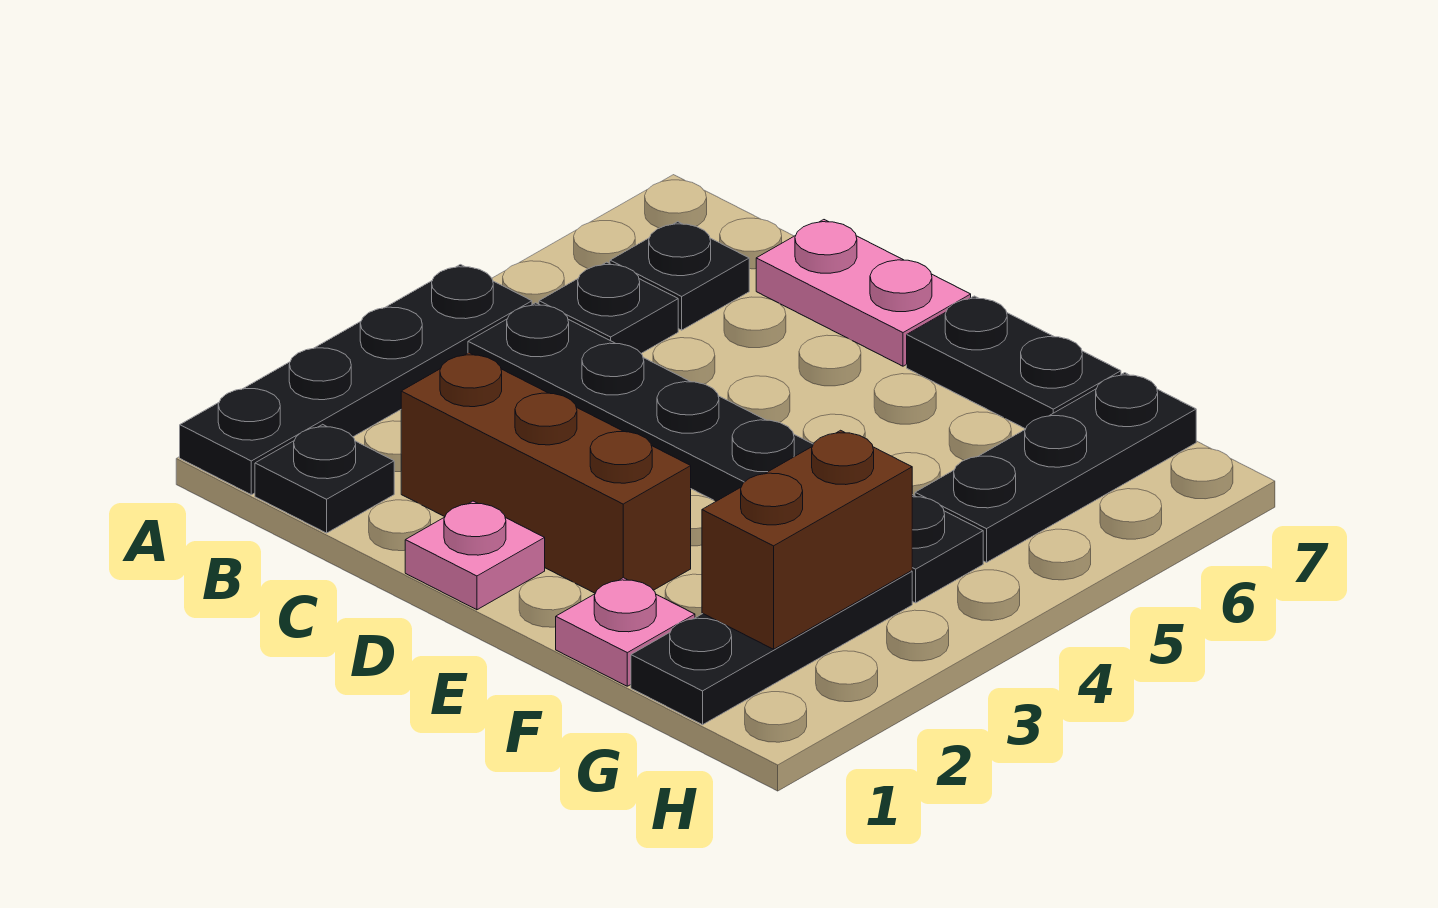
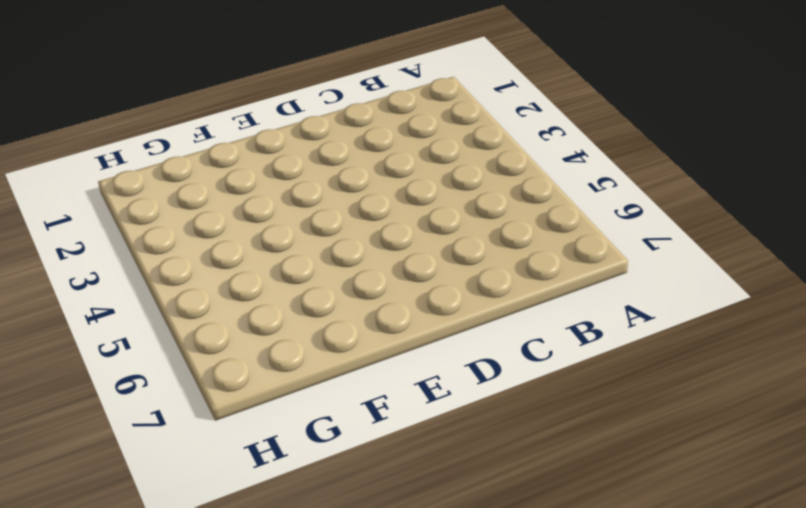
none -> black 1x4 plate [180,265,532,495]
none -> black 1x1 plate [255,424,394,533]
none -> black 1x6 plate [468,303,983,603]

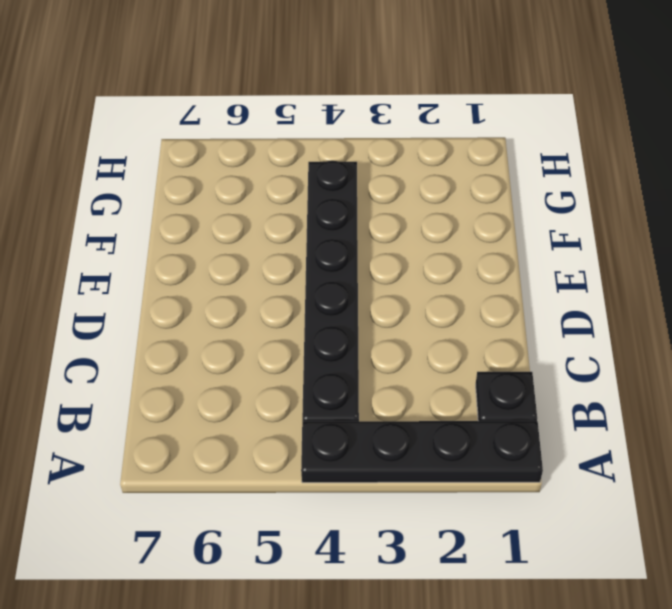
none -> black 1x1 plate [539,262,678,353]
none -> black 1x1 plate [610,222,749,330]
none -> brown 1x3 brick [401,353,691,593]

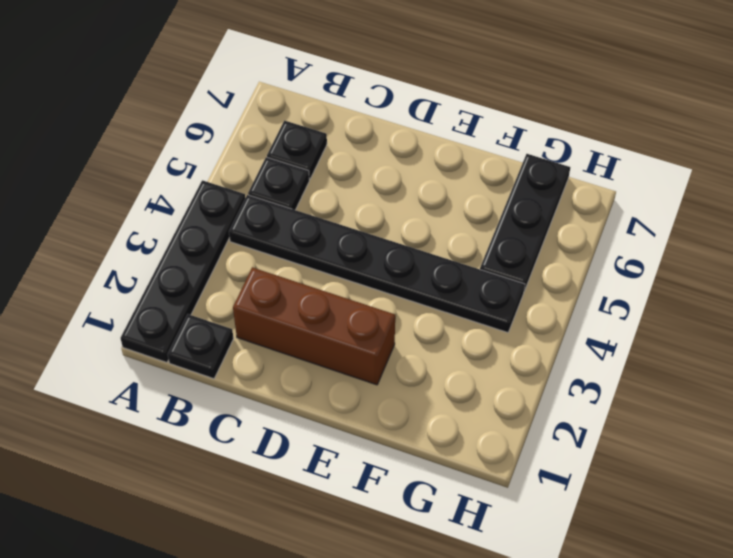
none -> pink 1x2 plate [756,220,971,366]
none -> pink 1x1 plate [405,501,545,610]
none -> black 1x2 plate [907,296,1121,429]

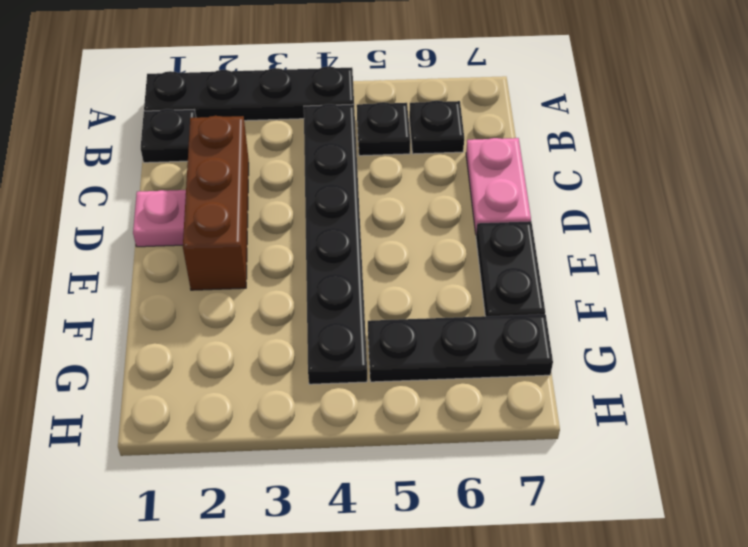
none -> pink 1x1 plate [556,578,695,686]
none -> black 1x3 plate [631,571,912,725]
none -> brown 1x2 brick [702,430,912,649]

